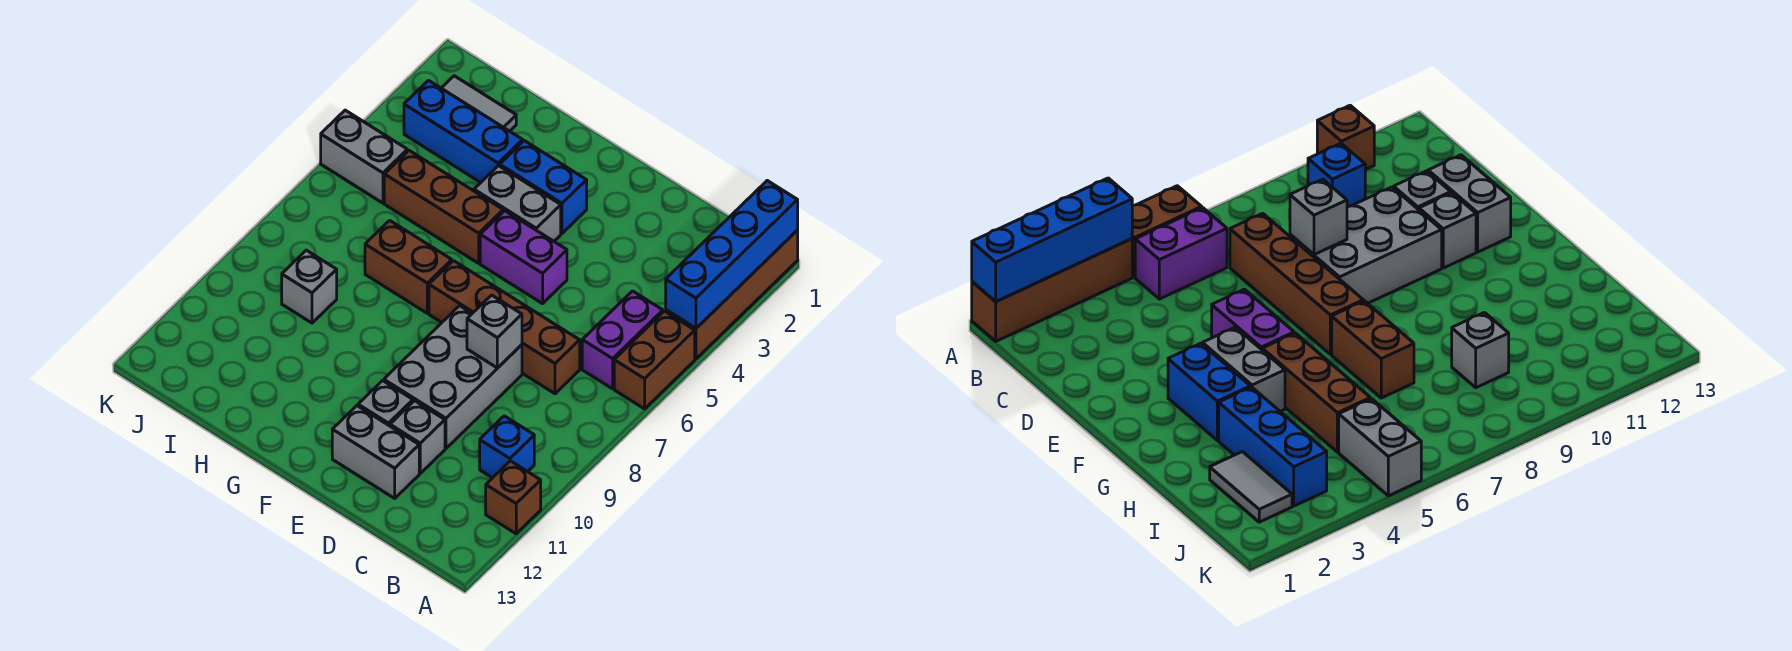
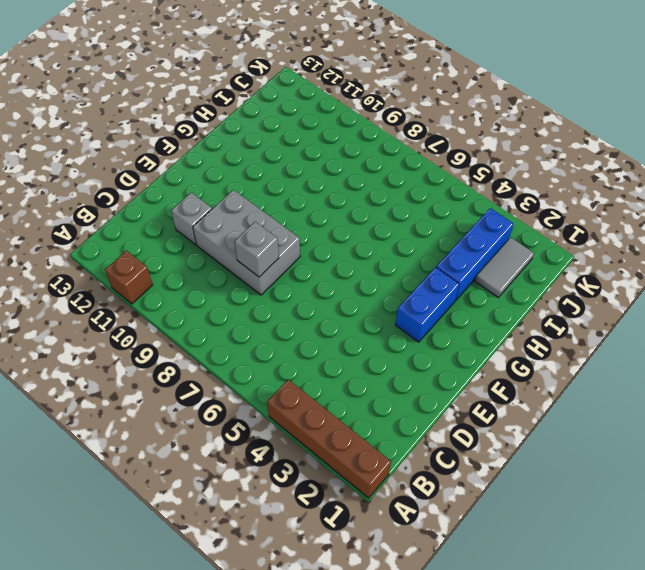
none -> brown 1x2 brick [614,311,695,409]
none -> purple 1x2 brick [582,291,663,389]
none -> blue 1x1 brick [480,416,534,478]

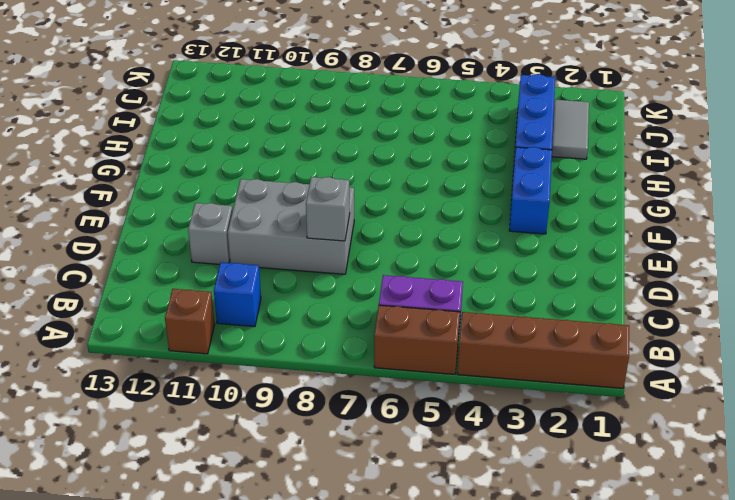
none -> brown 1x4 brick [429,261,580,394]
none -> grey 1x2 brick [332,406,419,498]
none -> purple 1x2 brick [480,211,567,304]

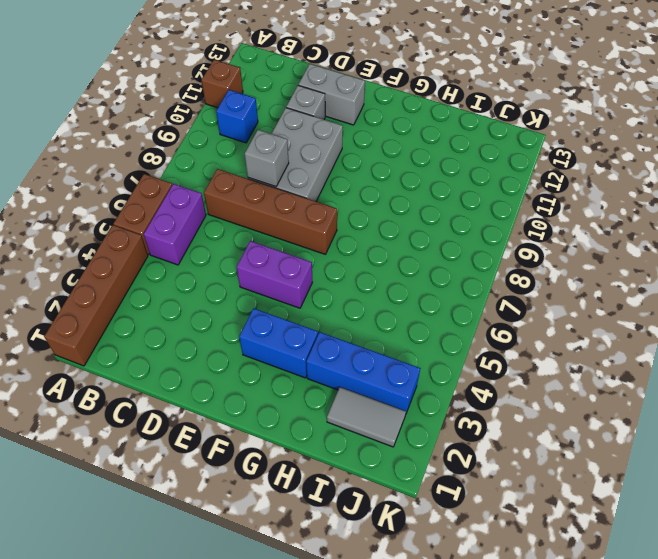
none -> grey 1x1 brick [358,381,413,426]
none -> grey 1x2 brick [474,165,561,241]
none -> brown 1x3 brick [384,151,503,263]

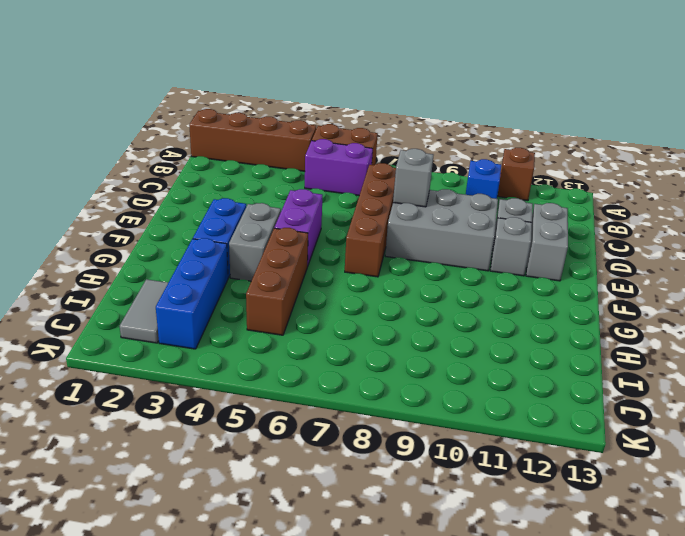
none -> brown 1x2 brick [365,220,452,313]
none -> grey 1x1 brick [282,250,337,323]
none -> grey 1x2 brick [321,110,407,203]

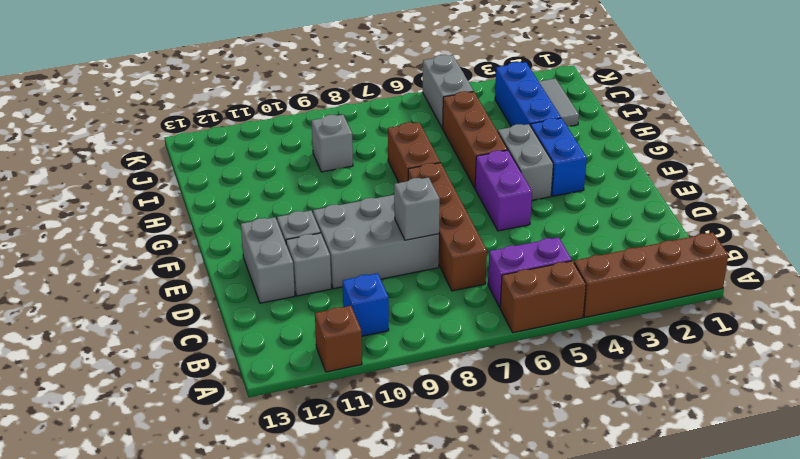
none -> blue 1x4 brick [666,181,798,328]

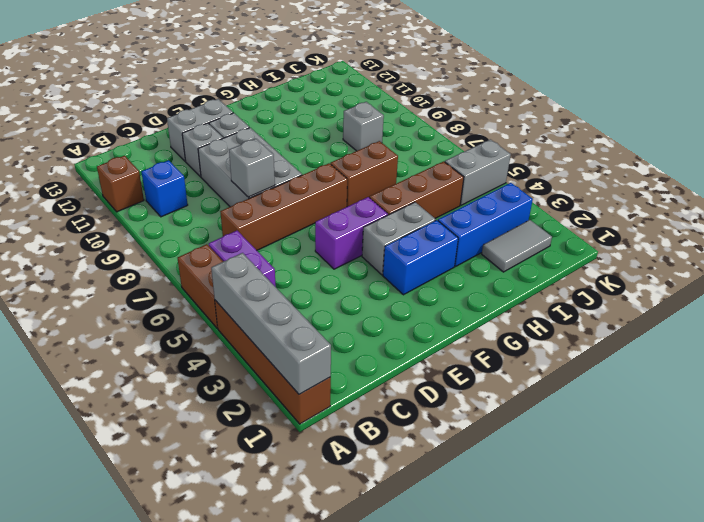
grey 1x4 brick [211,253,331,394] -> blue 1x4 brick [666,181,798,328]

